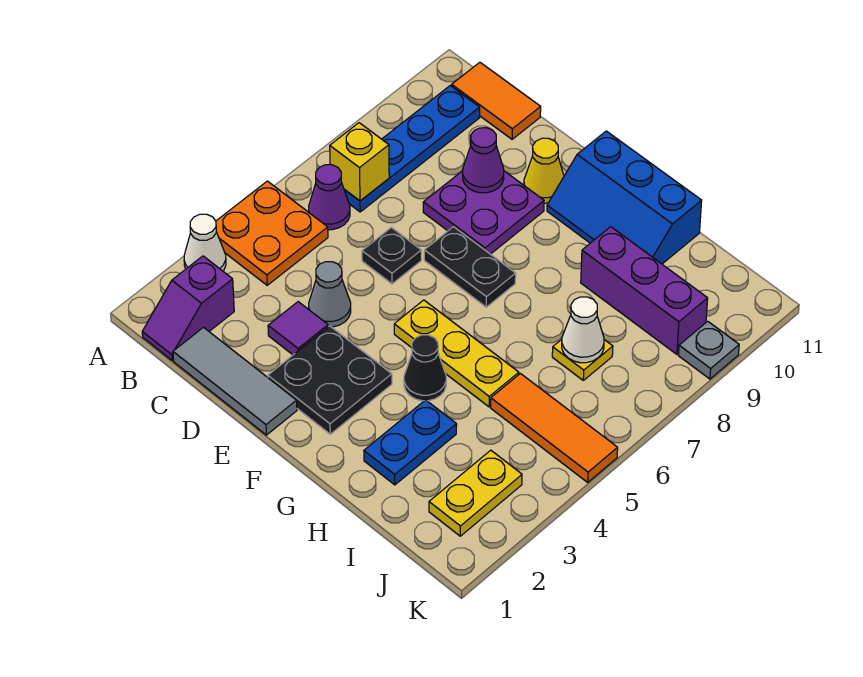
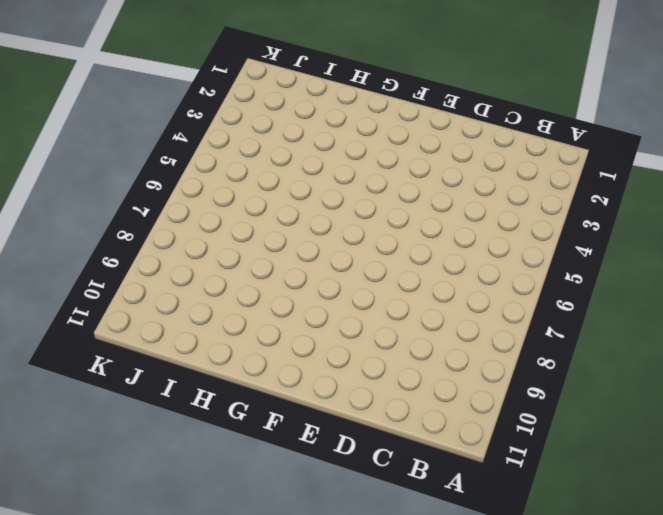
none -> white 1x1 cone [184,214,226,271]
none -> orange 2x2 plate [216,181,328,285]
none -> purple 1x2 slope [142,256,234,361]

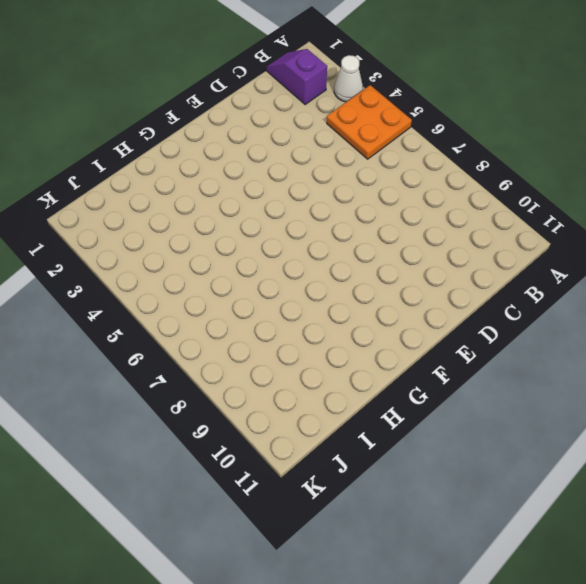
none -> purple 1x1 cone [309,165,350,230]
none -> blue 1x4 plate [344,86,480,212]
none -> orange 1x2 tile [452,62,541,139]

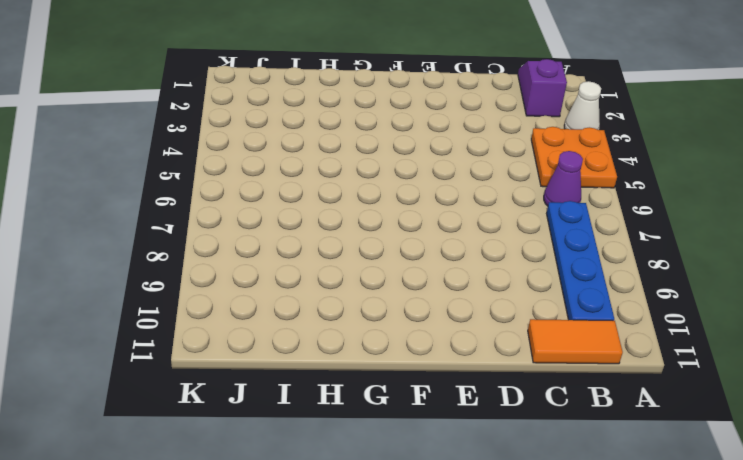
none -> grey 1x3 tile [173,328,297,435]
none -> purple 1x1 tile [268,302,328,355]
none -> grey 1x1 cone [309,262,351,327]

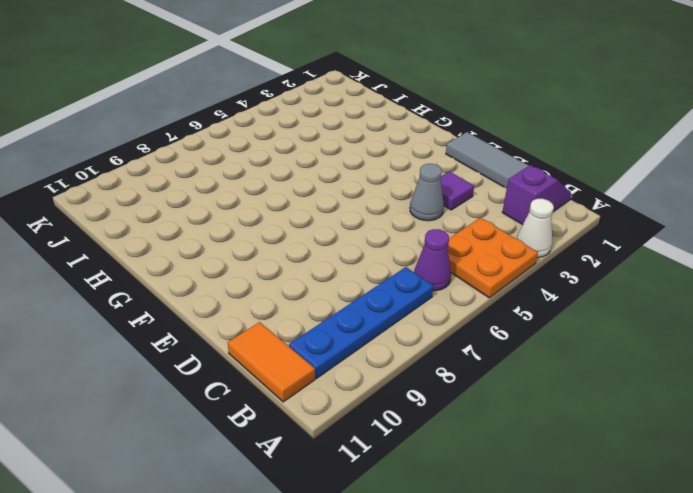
none -> black 1x1 plate [362,227,421,284]
none -> purple 2x2 plate [423,171,544,254]
none -> black 2x2 plate [268,326,392,434]

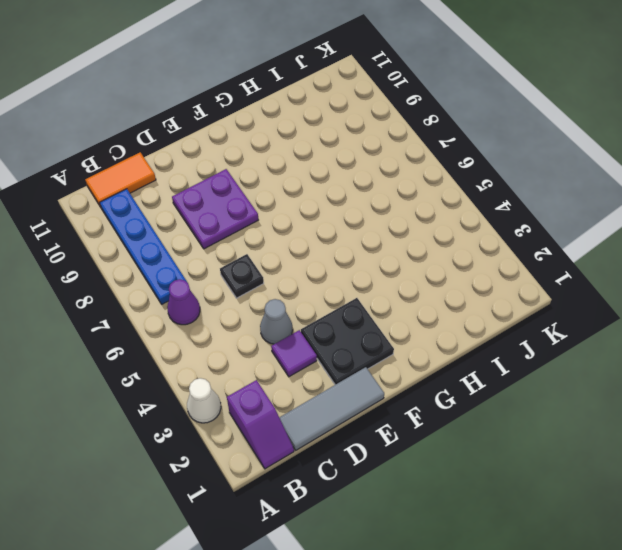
none -> orange 2x2 plate [216,181,328,285]
none -> black 1x2 plate [424,227,516,307]
none -> yellow 1x1 cone [524,138,564,203]

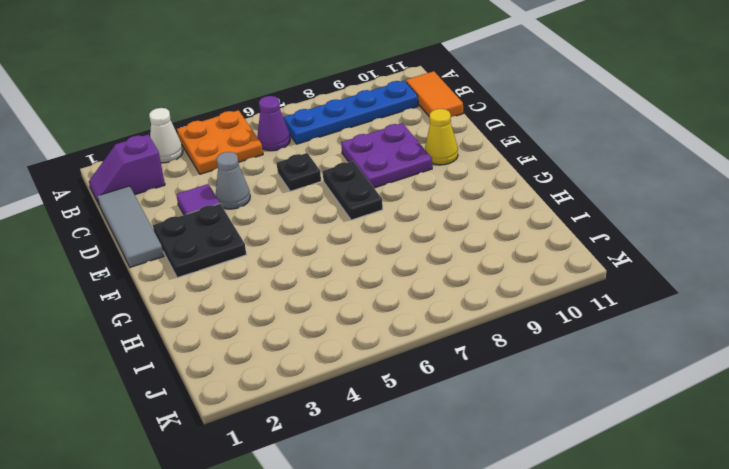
none -> yellow 1x3 plate [394,300,519,407]
none -> blue 2x3 slope [547,131,702,264]
none -> black 1x1 cone [404,335,446,401]

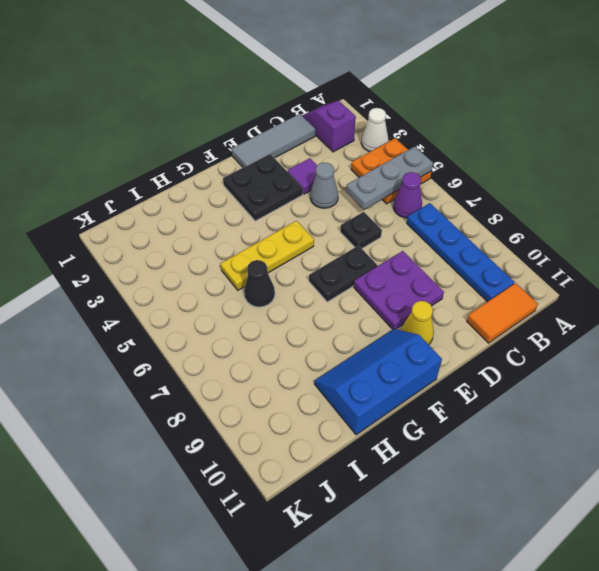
grey 1x3 plate [346,147,433,210] -> none
black 1x1 cone [244,260,275,307] -> black 1x1 cone moved to [404,335,446,401]
none -> blue 1x2 plate [364,400,457,485]
none -> purple 1x3 brick [581,227,708,354]
none -> orange 1x3 tile [491,374,618,482]

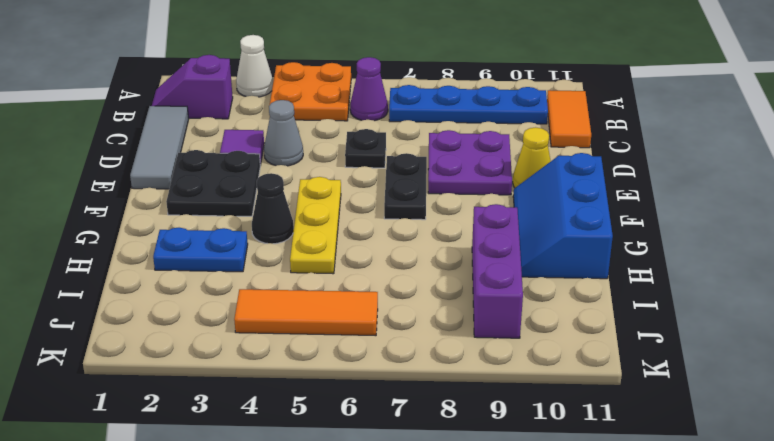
orange 1x3 tile [234,289,378,336] -> orange 1x3 tile turned to [491,374,618,482]
none -> yellow 1x1 plate [552,339,613,380]
none -> yellow 1x2 plate [429,450,522,536]
none -> grey 1x1 plate [678,321,739,379]

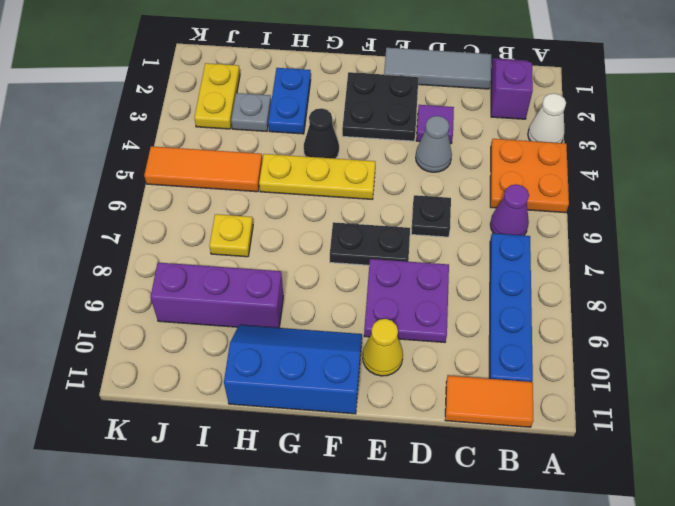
grey 1x1 plate [231,93,271,131] -> grey 1x1 plate moved to [678,321,739,379]
none -> yellow 1x1 brick [330,123,389,201]
none -> purple 1x1 cone [463,128,504,193]
none -> white 1x1 cone [562,297,604,363]

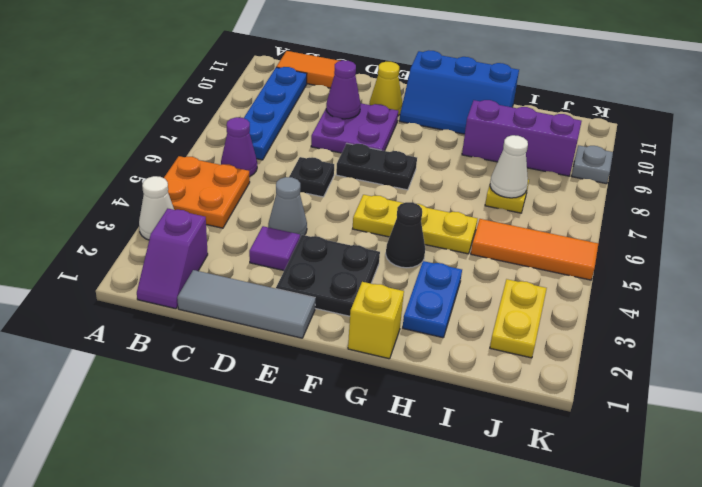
yellow 1x1 brick [348,282,404,359] -> yellow 1x1 brick moved to [330,123,389,201]

